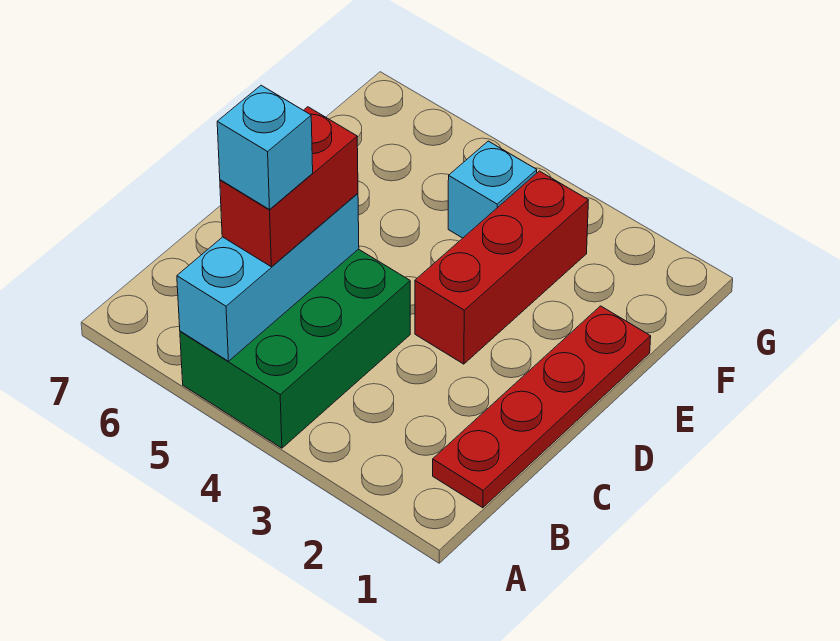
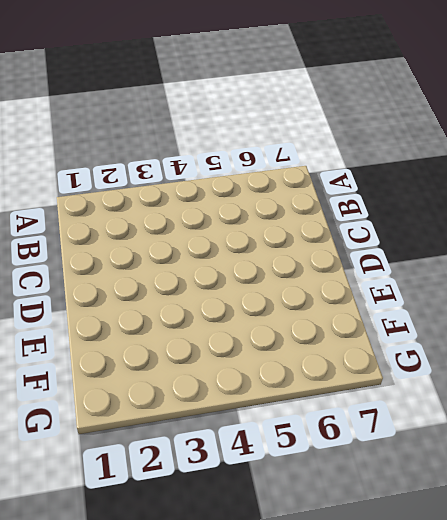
none -> green 2x3 brick [180,249,410,448]
none -> red 1x4 plate [433,306,651,508]

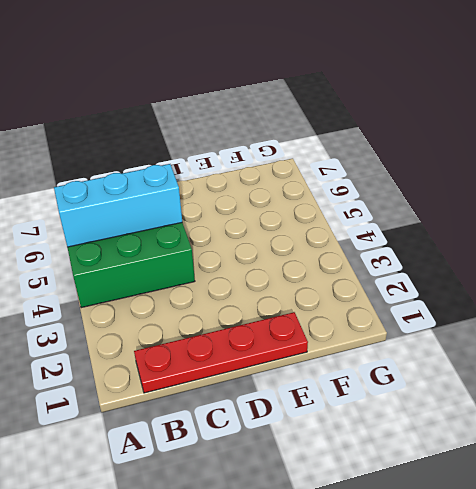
none -> red 1x3 brick [415,171,588,364]
none -> cyan 1x1 brick [448,141,537,238]

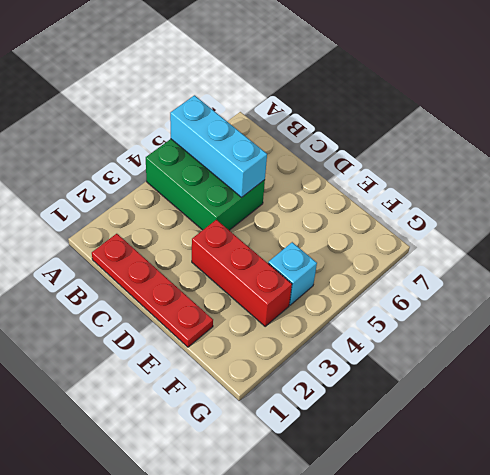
none -> red 1x2 brick [220,107,358,267]
none -> cyan 1x1 brick [217,85,313,210]

